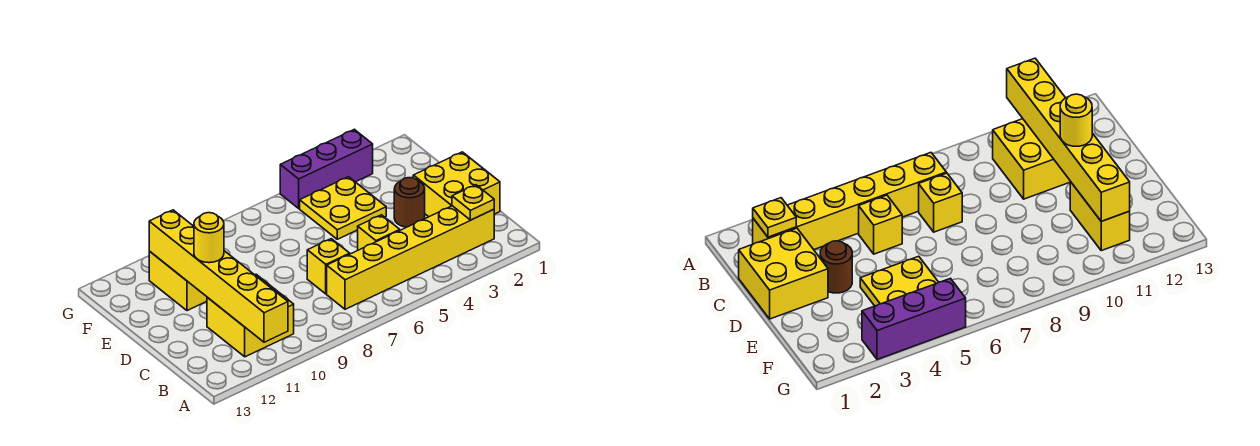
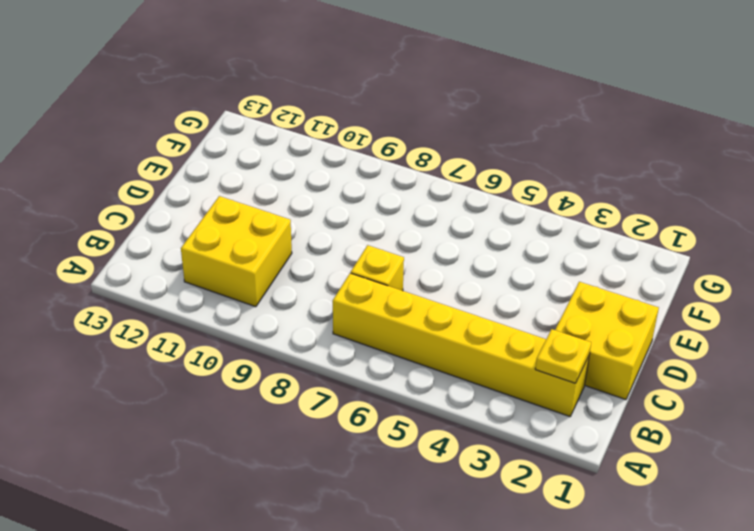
none -> yellow 1x1 brick [358,215,400,250]
none -> brown 1x1 round brick [394,178,425,227]
none -> yellow 2x2 plate [300,177,386,239]

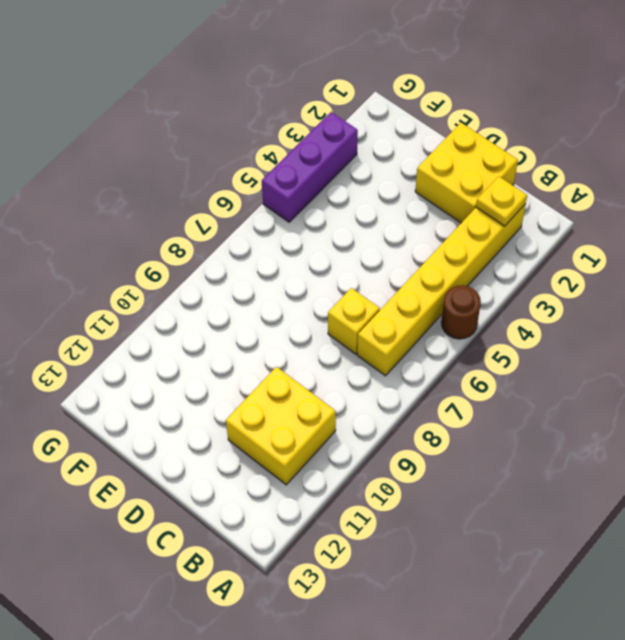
brown 1x1 round brick [441,285,481,339] -> brown 1x1 round brick moved to [394,178,425,227]
none -> yellow 1x1 brick [358,215,400,250]
none -> yellow 2x2 plate [300,177,386,239]
none -> yellow 1x2 brick [149,251,207,311]

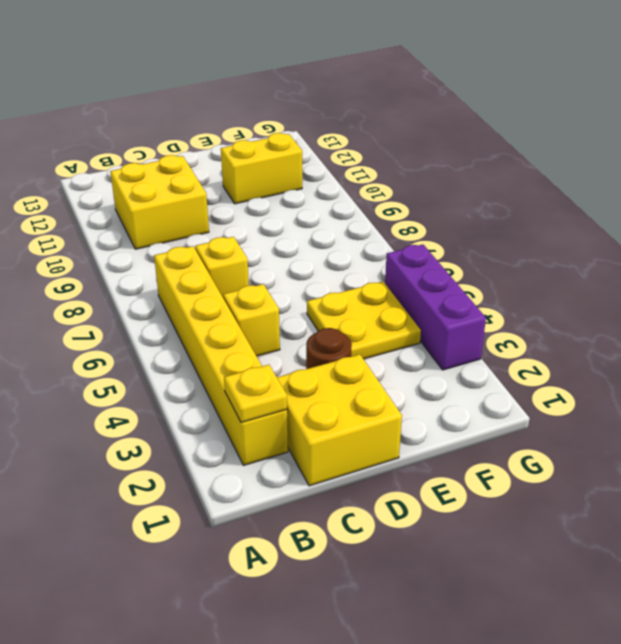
none -> yellow 1x6 brick [149,210,288,342]
none -> yellow 1x1 round brick [194,213,224,263]

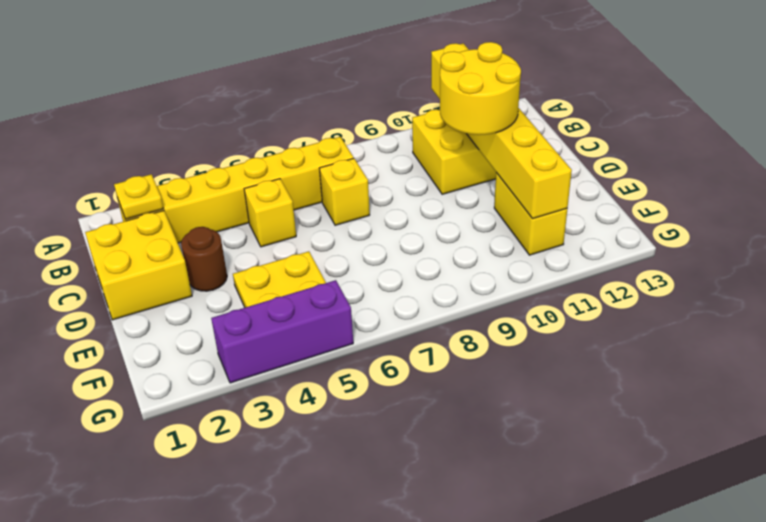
yellow 2x2 round brick [440,42,521,135] -> yellow 1x1 round brick [194,213,224,263]

